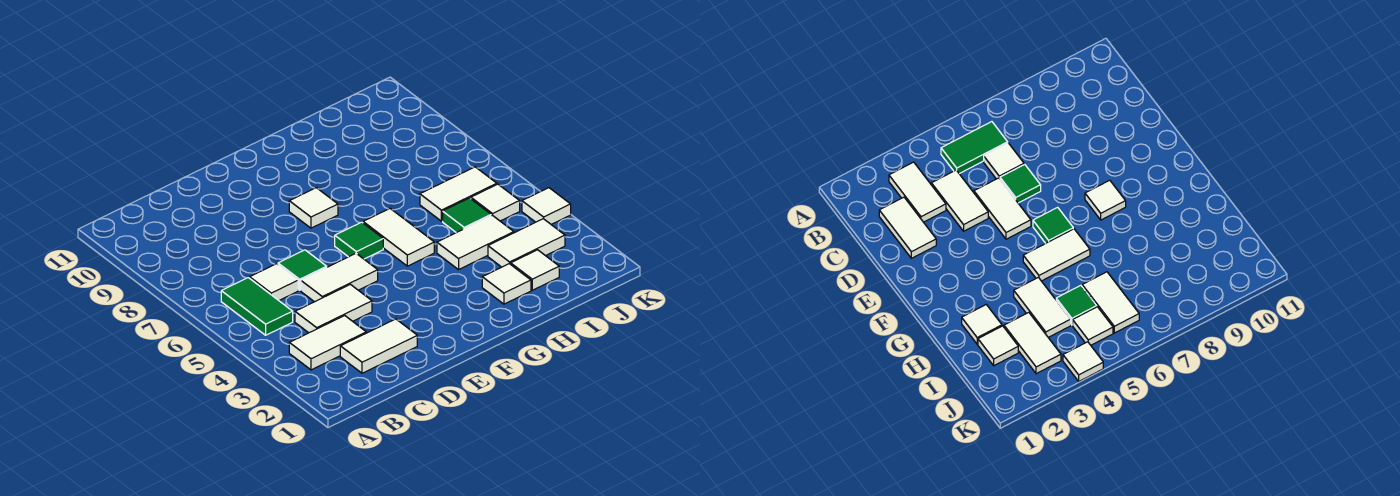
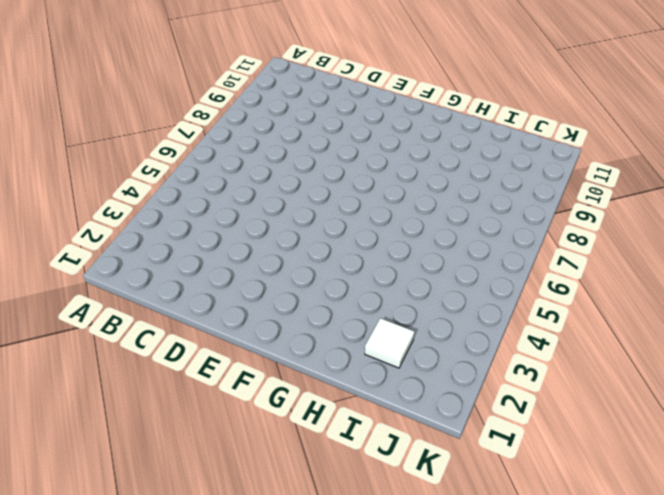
none -> white 1x2 tile [289,316,366,370]
none -> green 1x2 tile [221,278,293,335]
none -> white 1x2 tile [340,319,417,373]

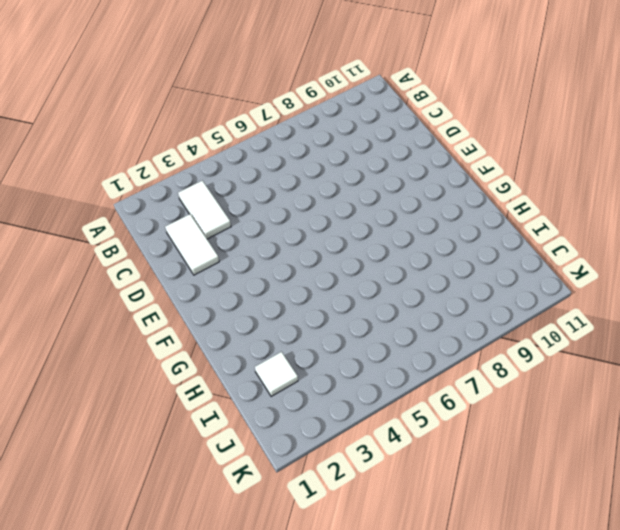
none -> green 1x2 tile [221,278,293,335]
none -> white 1x2 tile [295,284,372,333]
none -> white 1x1 tile [250,264,298,300]

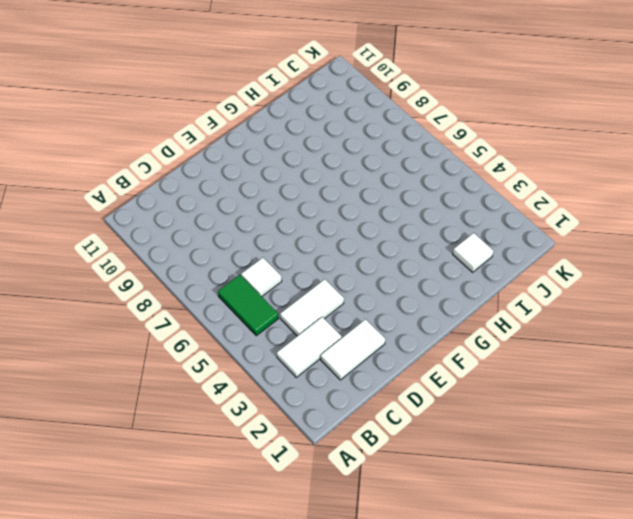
none -> white 1x2 tile [301,254,378,302]
none -> green 1x1 tile [278,250,327,290]
none -> green 1x1 tile [335,222,383,259]

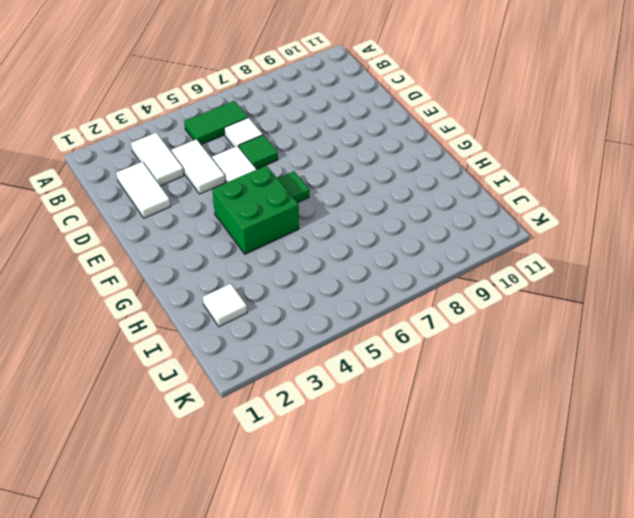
green 2x2 brick [212,165,299,254] -> white 1x2 tile [363,209,434,266]
none -> white 1x1 tile [289,188,338,228]
none -> white 1x1 tile [482,264,531,304]
none -> white 1x2 tile [437,215,514,270]

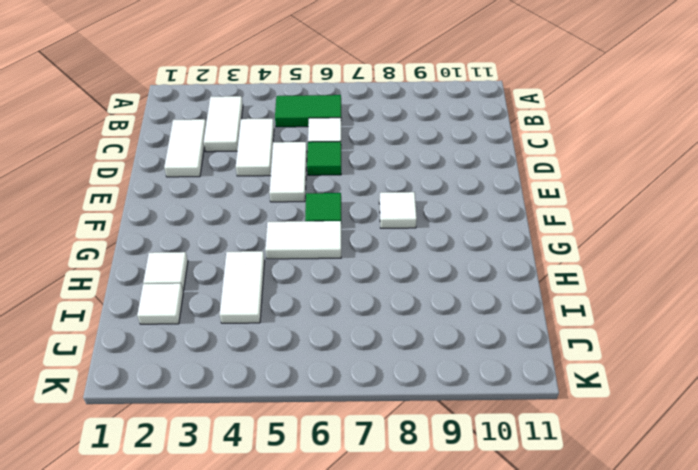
none -> white 1x2 tile [488,219,565,267]
none -> green 1x1 tile [443,198,491,233]
none -> white 1x2 tile [420,167,497,221]

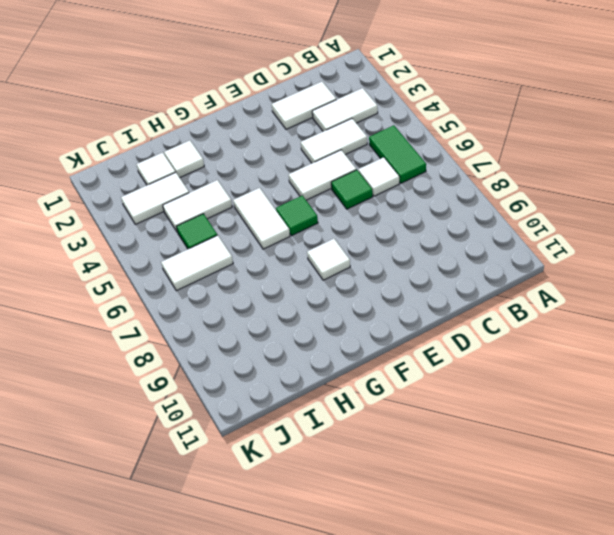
none -> white 1x1 tile [471,184,520,221]
none -> white 1x1 tile [522,188,571,224]

